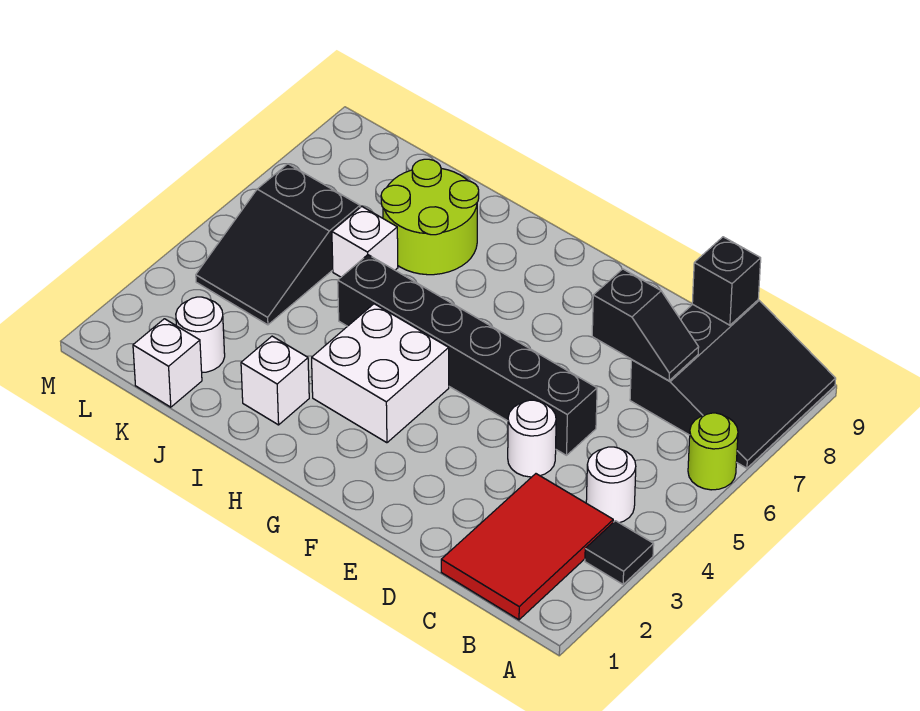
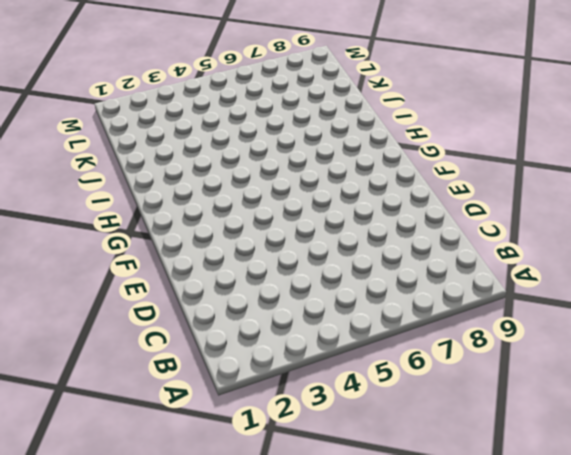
none -> black 1x1 tile [585,521,654,584]
none -> lime 1x1 round brick [688,413,738,490]
none -> black 3x3 slope [630,300,836,468]

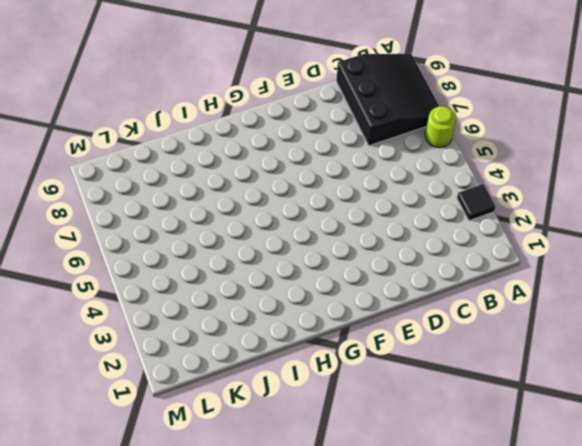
none -> red 2x3 tile [441,474,613,620]
none -> white 1x1 round brick [586,447,636,523]
none -> white 1x1 round brick [508,400,556,477]

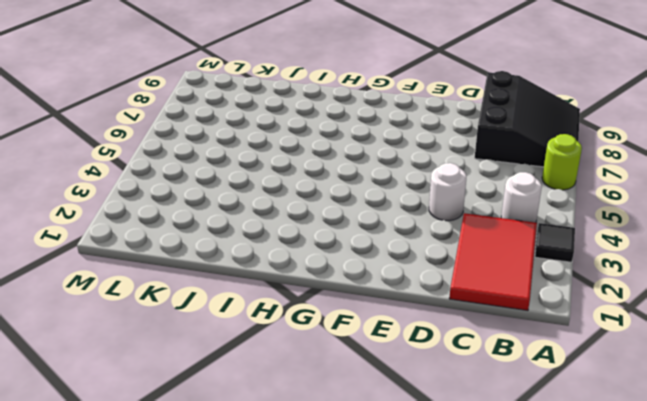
none -> black 1x6 brick [338,255,597,455]
none -> white 2x2 brick [312,304,449,443]
none -> white 1x1 brick [241,336,309,425]

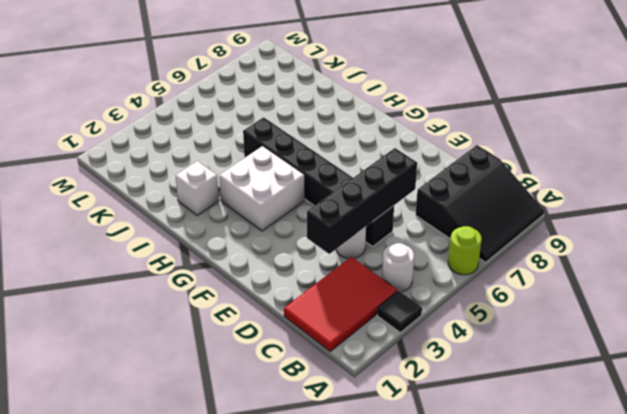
black 1x4 brick [307,148,417,254] -> none
none -> lime 2x2 round brick [381,159,479,275]
none -> white 1x1 brick [332,207,398,277]
none -> white 1x1 brick [133,319,202,407]

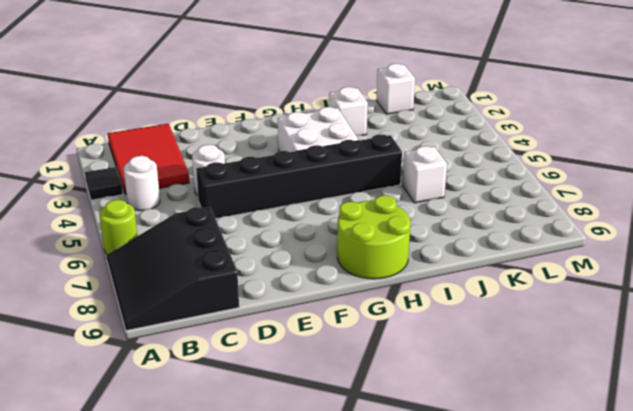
lime 2x2 round brick [337,195,410,279] -> lime 2x2 round brick moved to [381,159,479,275]
none -> white 1x1 round brick [176,297,225,373]
none -> black 2x3 slope [196,164,360,325]
none -> black 1x2 slope [592,269,699,381]

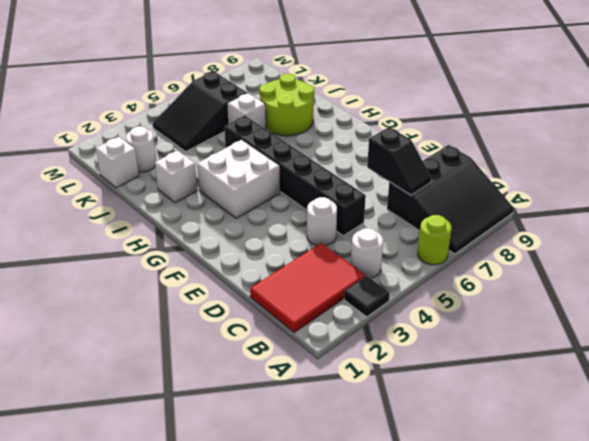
none -> black 1x1 brick [692,237,761,325]

